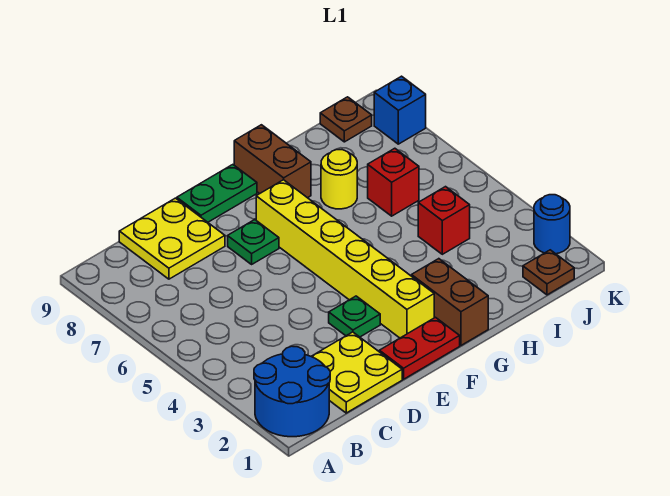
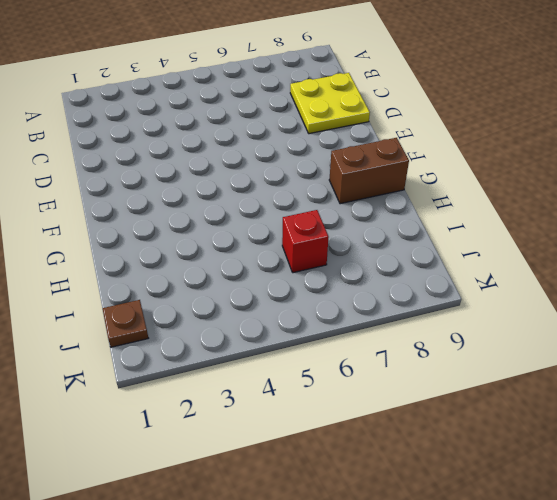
none -> blue 2x2 round brick [254,346,330,437]
none -> yellow 2x2 plate [311,332,402,413]
none -> red 1x2 plate [379,317,460,379]

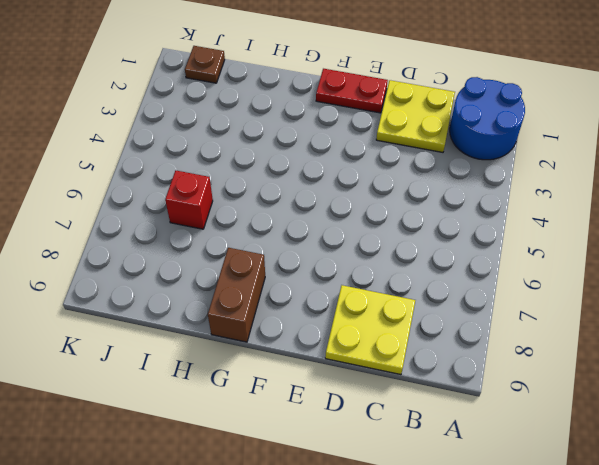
none -> green 1x1 plate [329,296,380,337]
none -> green 1x1 plate [228,220,279,264]
none -> green 1x2 plate [177,165,257,222]

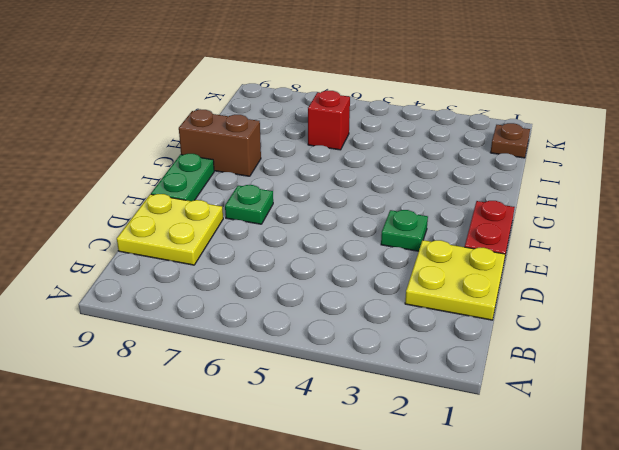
none -> blue 2x2 round brick [254,346,330,437]
none -> yellow 1x6 brick [256,180,434,338]
none -> brown 1x2 brick [412,259,488,345]

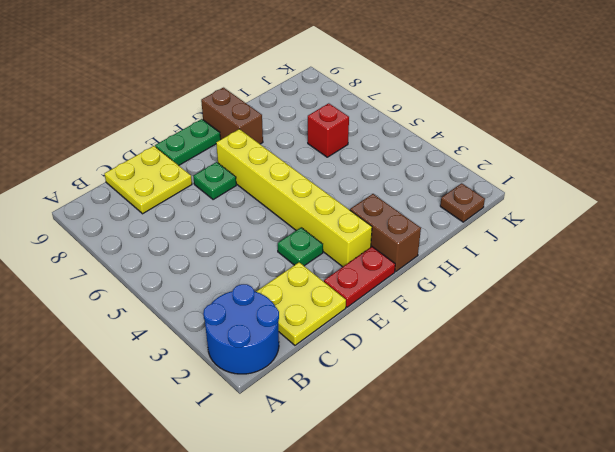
none -> yellow 1x1 round brick [321,150,357,209]
none -> red 1x1 brick [418,187,470,254]
none -> brown 1x1 plate [320,97,372,142]

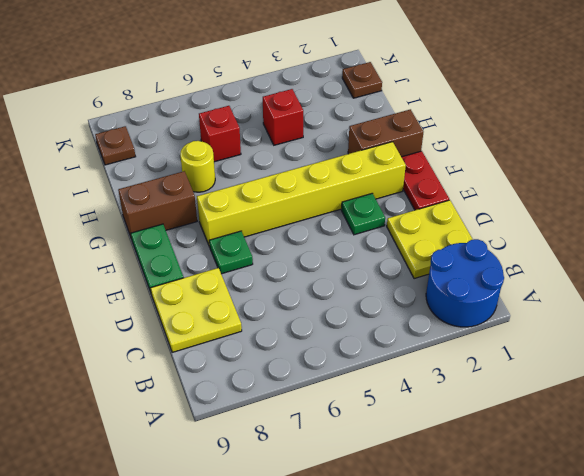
none -> blue 1x1 round brick [534,195,570,254]
none -> blue 1x1 brick [374,76,426,144]

